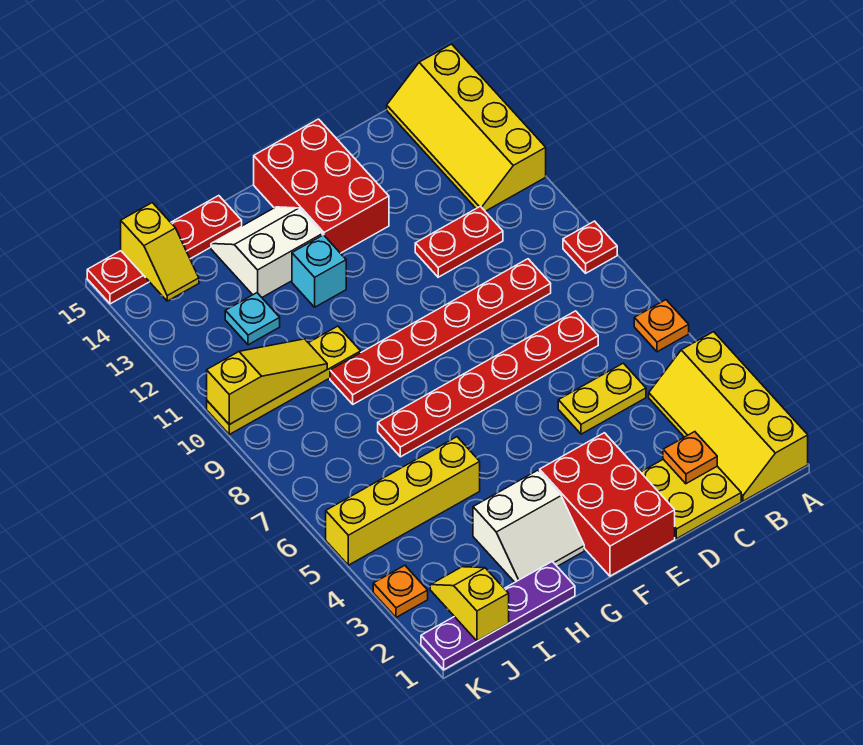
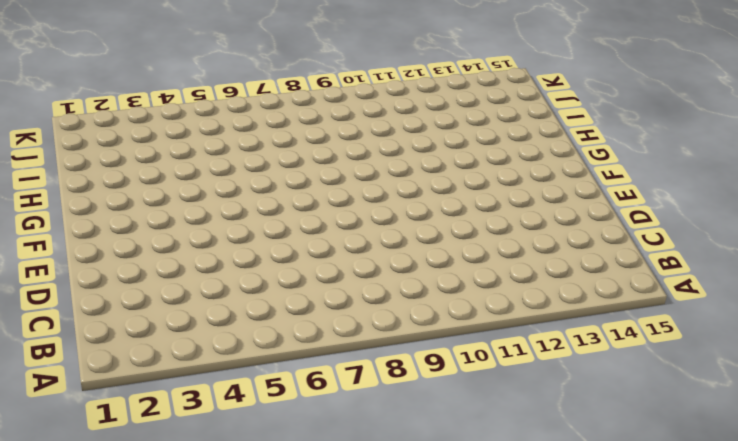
none -> yellow 2x4 slope [649,332,808,501]
none -> orange 1x1 plate [634,300,689,352]
none -> red 1x1 plate [563,221,617,273]

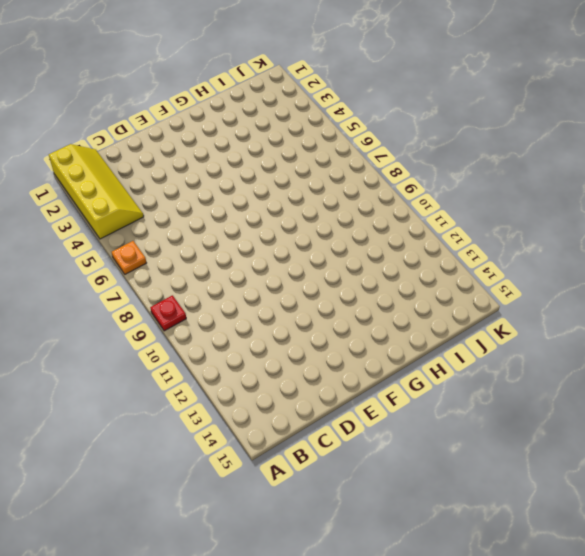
none -> yellow 2x4 slope [387,44,546,211]
none -> yellow 2x2 plate [641,459,741,539]
none -> yellow 1x2 plate [558,363,646,434]

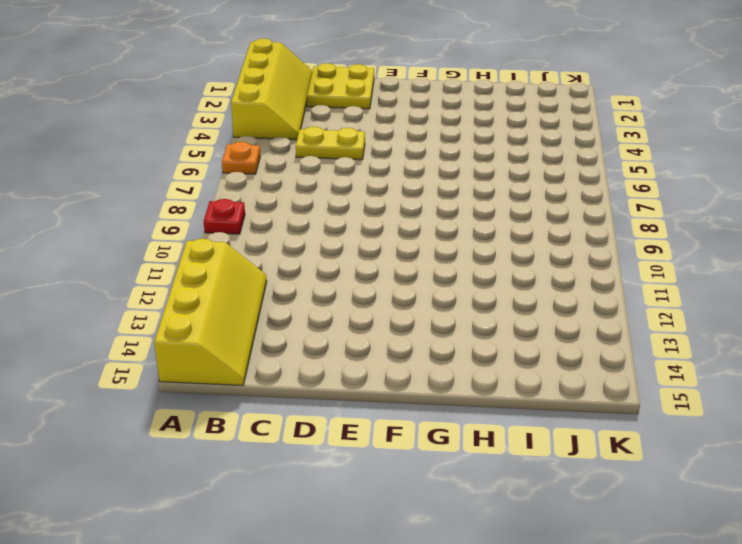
none -> red 1x6 plate [378,311,598,457]
none -> red 1x6 plate [330,259,551,404]
none -> red 1x2 plate [415,206,503,277]

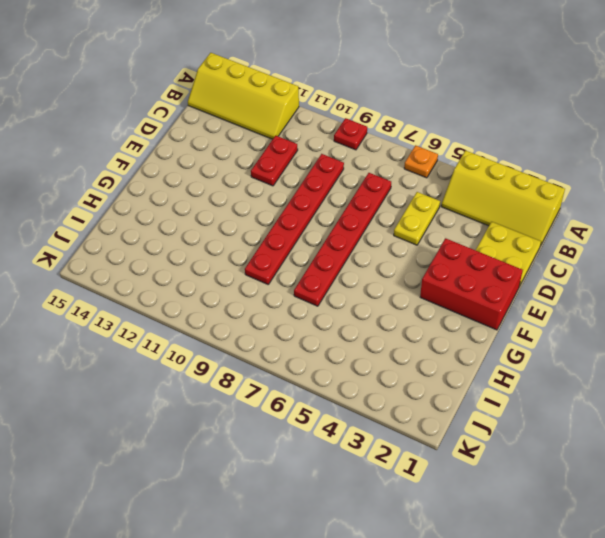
none -> red 2x3 brick [254,119,389,253]
none -> white 2x2 slope [473,470,584,582]
none -> cyan 1x1 brick [292,235,346,307]

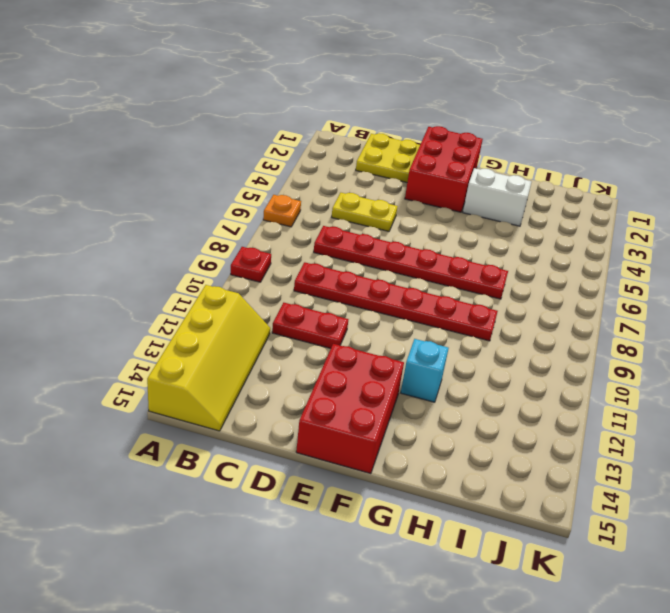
none -> yellow 2x4 slope [649,332,808,501]
none -> white 2x2 slope [211,207,322,297]
none -> purple 1x4 plate [421,561,575,670]

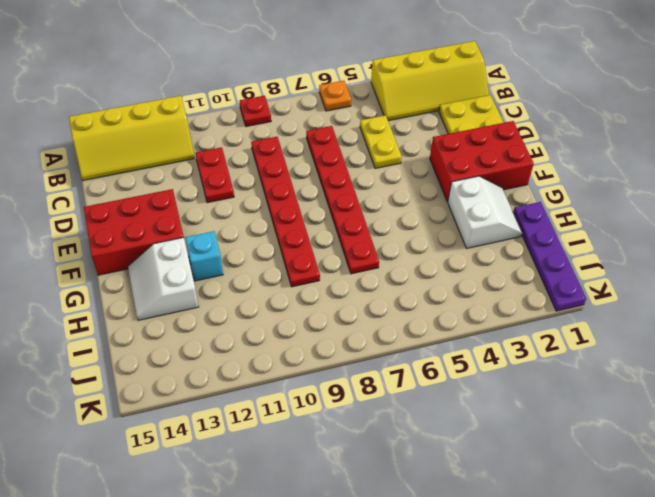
none -> yellow 1x4 brick [326,437,480,565]
none -> yellow 1x4 plate [207,326,361,434]
none -> red 1x4 plate [87,196,242,304]

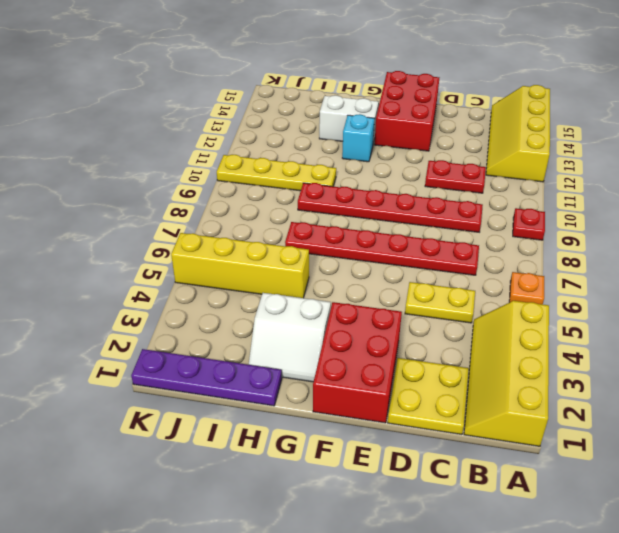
none -> red 1x4 plate [87,196,242,304]
none -> cyan 1x1 plate [225,293,280,345]
none -> orange 1x1 plate [373,565,428,617]

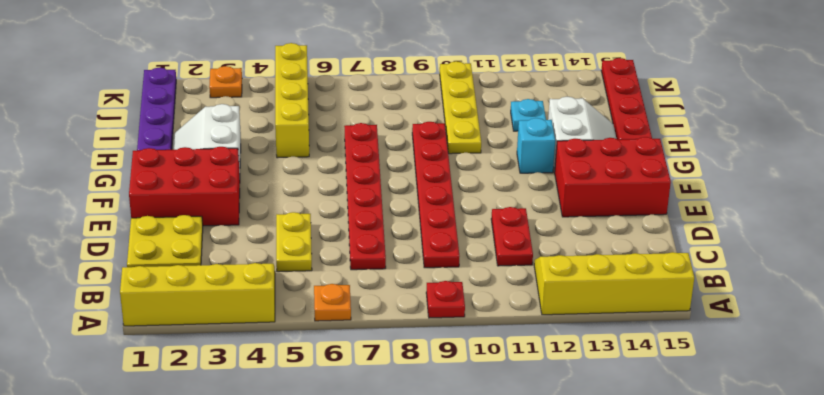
none -> orange 1x1 plate [663,432,717,484]
none -> yellow 1x3 slope [207,339,327,424]
none -> yellow 1x2 slope [430,567,509,641]

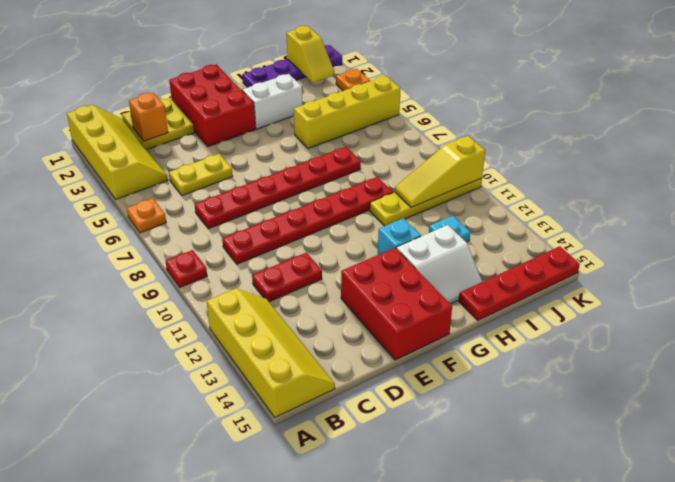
orange 1x1 brick [129,93,168,141] -> orange 1x1 plate [663,432,717,484]
none -> yellow 1x2 slope [121,203,199,301]

